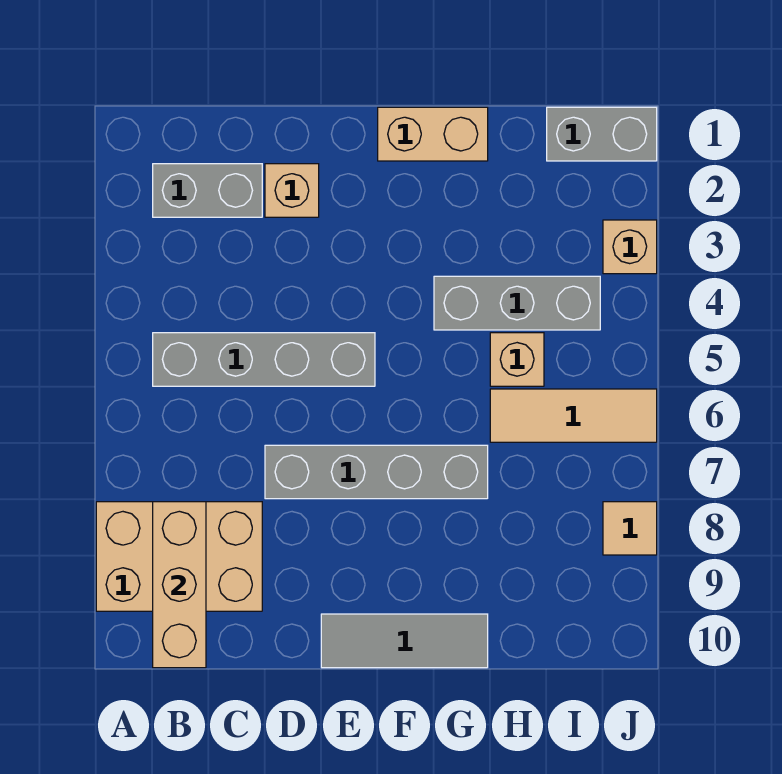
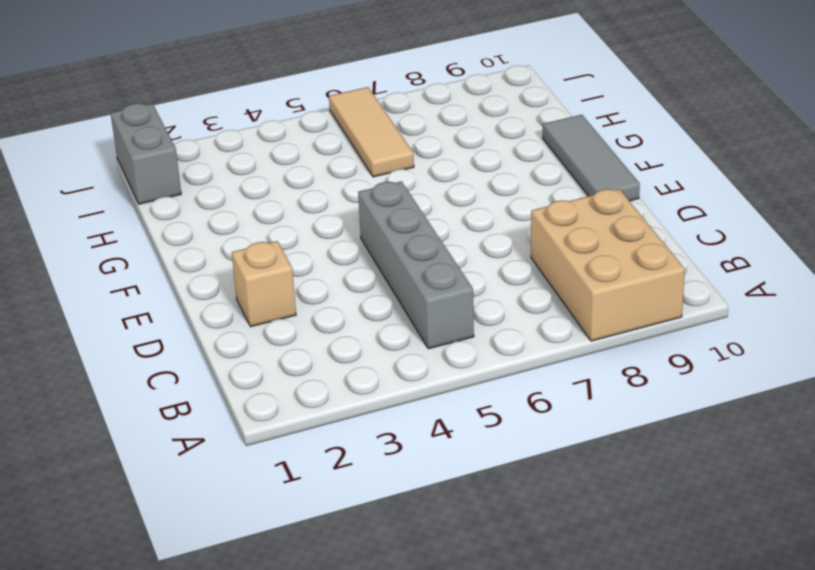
none -> grey 1x2 brick [153,164,262,217]
none -> grey 1x4 brick [265,445,488,499]
none -> tan 1x2 brick [378,107,488,161]

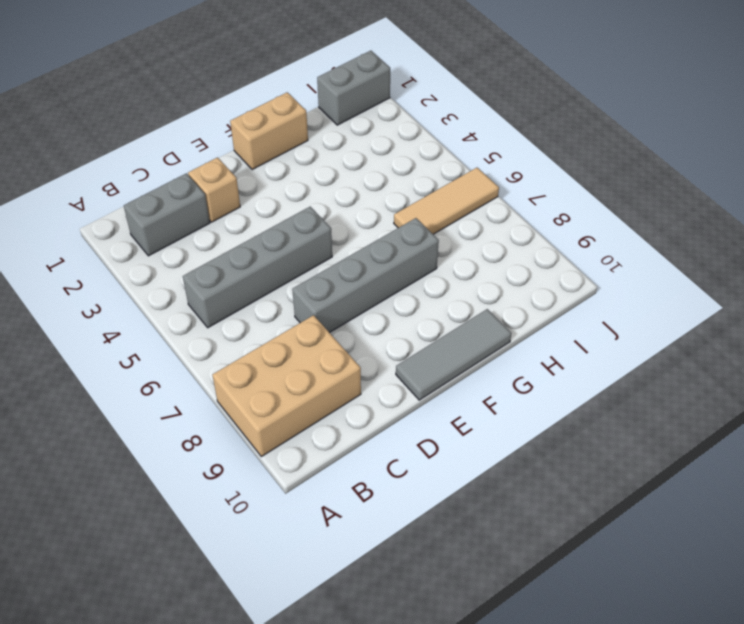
none -> grey 1x3 brick [434,276,600,330]
none -> tan 1x1 brick [490,333,544,386]
none -> tan 1x1 brick [603,220,657,274]

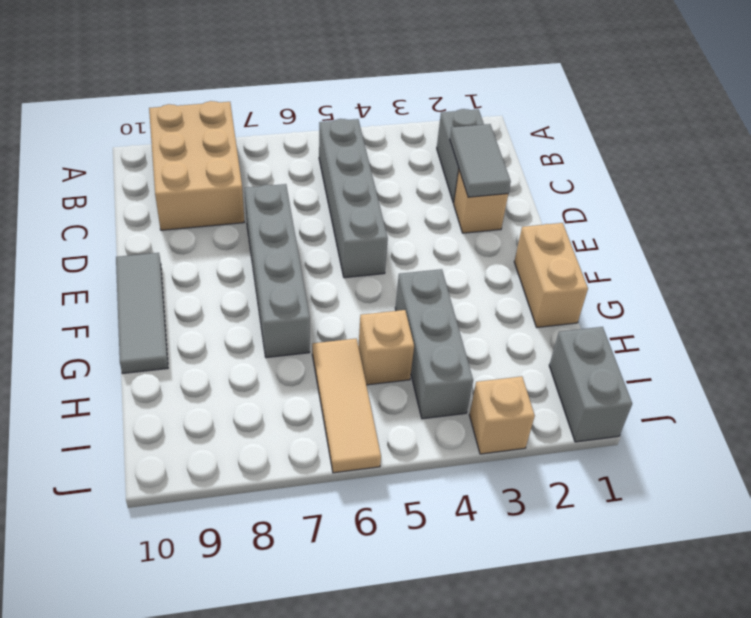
grey 1x2 tile [450,124,511,197] -> none
none -> tan 1x1 tile [603,502,657,555]
none -> tan 1x3 brick [153,502,206,668]

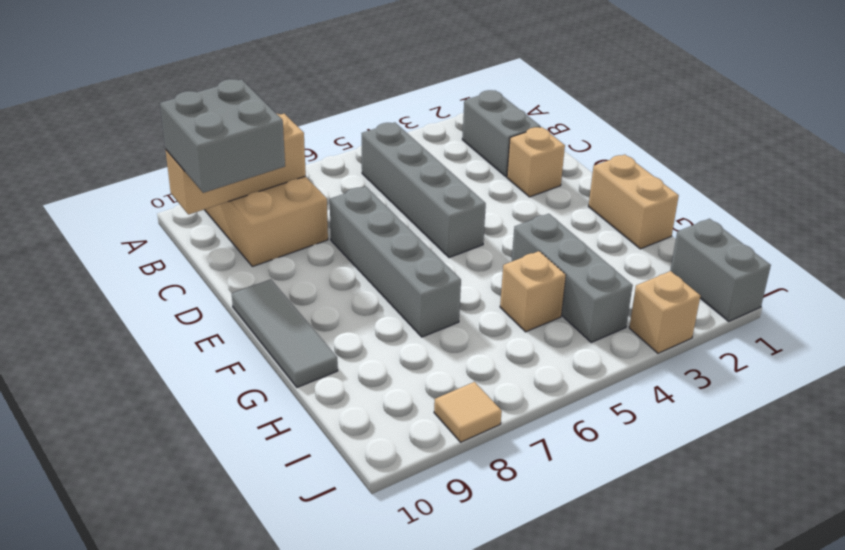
grey 2x2 brick [160,79,285,193] -> none
none -> tan 1x3 tile [490,389,657,442]

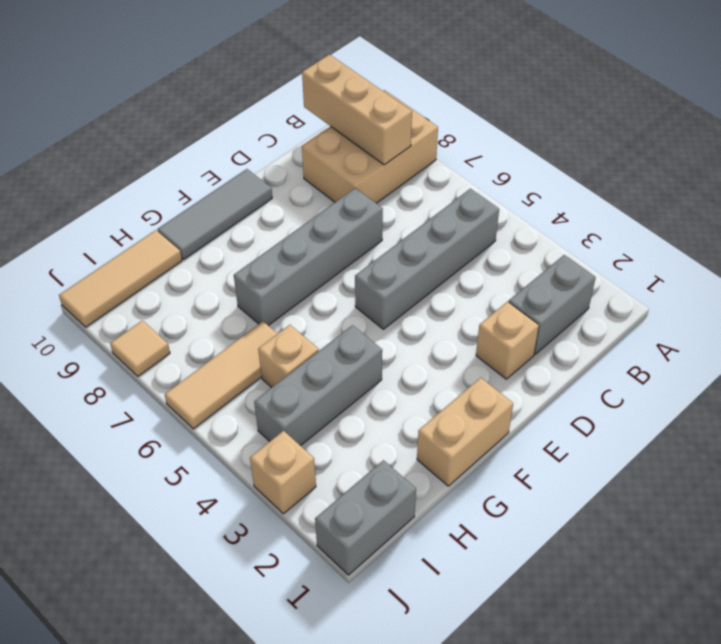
tan 1x3 tile [59,230,182,327] -> none

